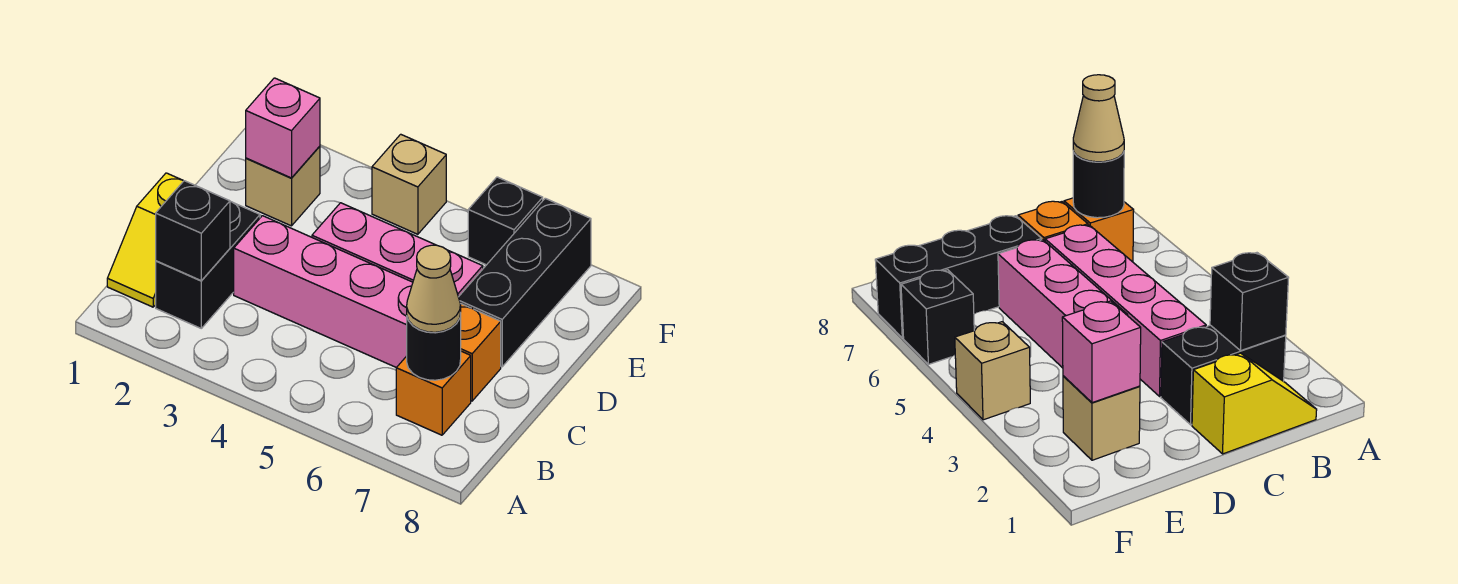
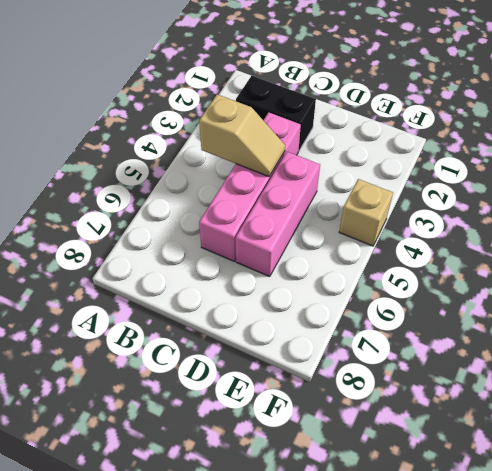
tan 1x2 slope [199,94,285,177] -> none
none -> yellow 1x2 slope [107,173,183,307]
none -> orange 1x1 brick [396,351,471,435]
none -> orange 1x1 brick [460,303,501,401]

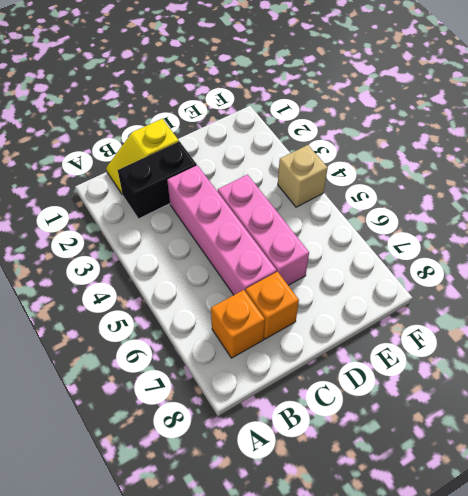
none -> black 1x3 brick [459,198,591,367]
none -> tan 1x1 brick [246,146,320,226]
none -> black 1x1 brick [468,177,543,265]

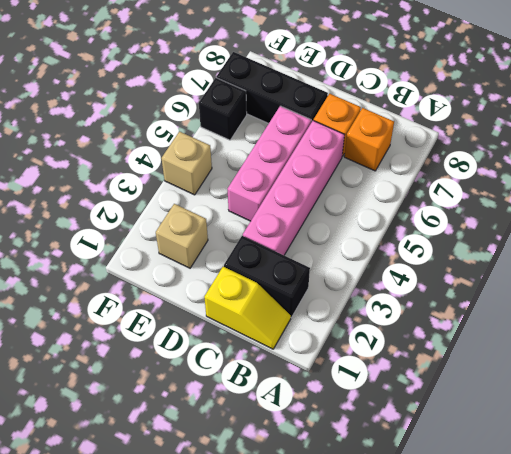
none -> black 1x1 brick [156,181,230,280]
none -> black 1x1 round brick [407,313,461,380]
none -> pink 1x1 brick [246,78,320,178]

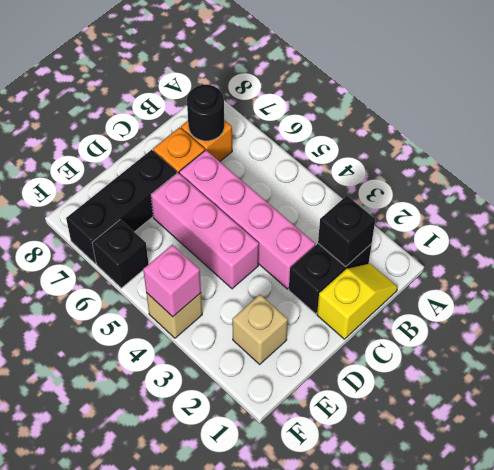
pink 1x1 brick [143,245,201,317] -> pink 1x1 brick moved to [246,78,320,178]
none -> tan 1x1 cone [407,245,461,332]

